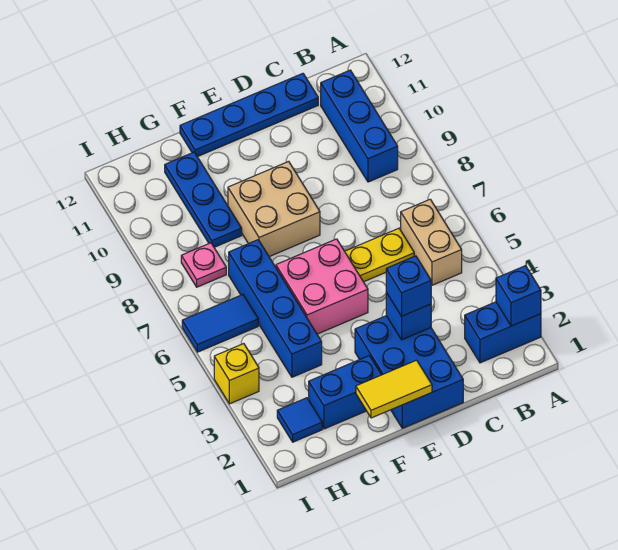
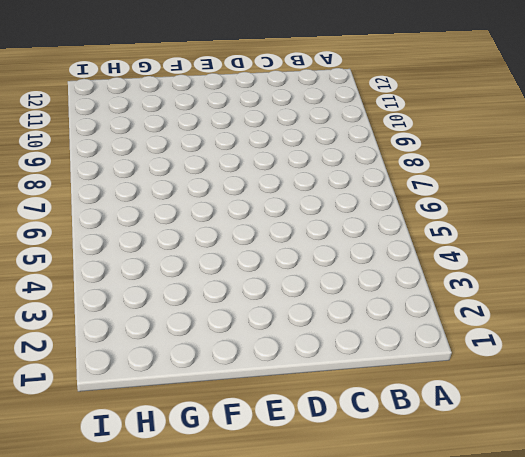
none -> blue 1x2 brick [465,302,541,363]
none -> tan 1x2 brick [401,199,462,285]
none -> blue 1x3 brick [321,70,398,182]

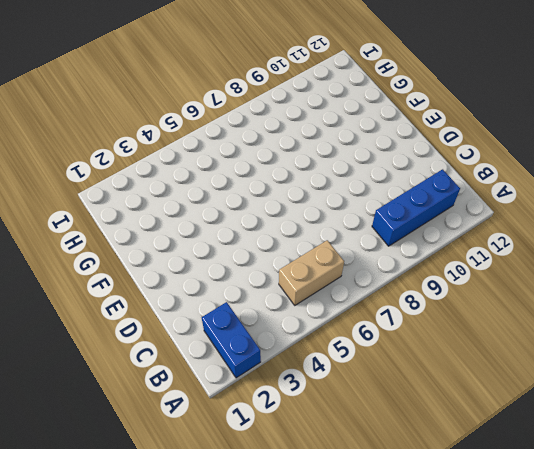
none -> yellow 1x2 plate [345,228,414,282]
none -> blue 1x4 plate [180,73,318,157]
none -> blue 2x3 brick [355,316,463,428]

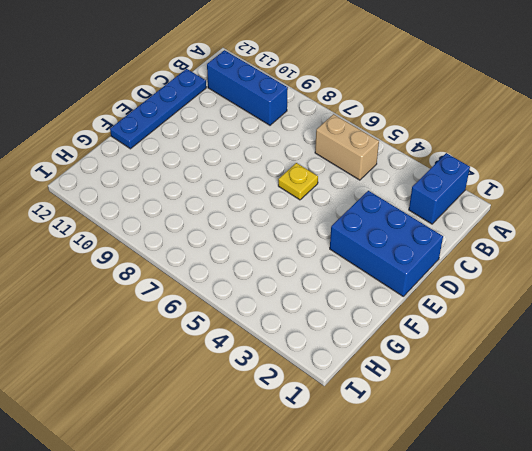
yellow 1x1 plate [278,163,318,200] -> yellow 1x2 plate [345,228,414,282]
none -> pink 2x2 brick [276,239,368,334]
none -> tan 2x2 brick [228,161,320,257]
none -> blue 1x2 brick [309,356,381,429]

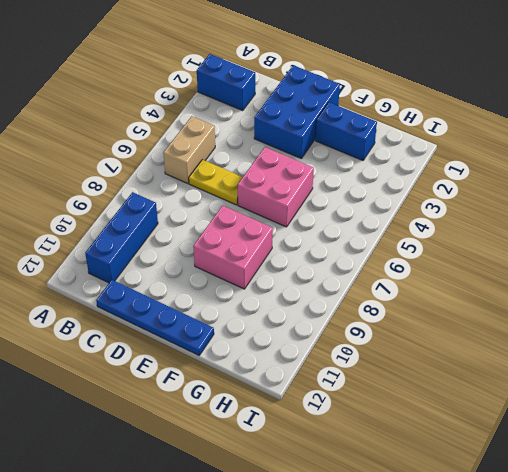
pink 2x2 brick [193,206,273,289] -> tan 2x2 brick [228,161,320,257]
none -> blue 1x4 brick [229,240,322,377]
none -> blue 1x3 plate [165,152,242,247]
none -> blue 1x1 tile [277,398,322,442]

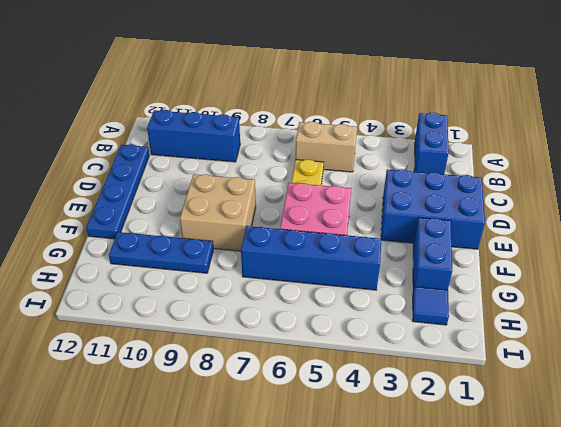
none -> blue 1x2 tile [182,295,258,352]
none -> pink 1x1 plate [181,243,226,287]
none -> yellow 1x1 brick [214,344,259,404]

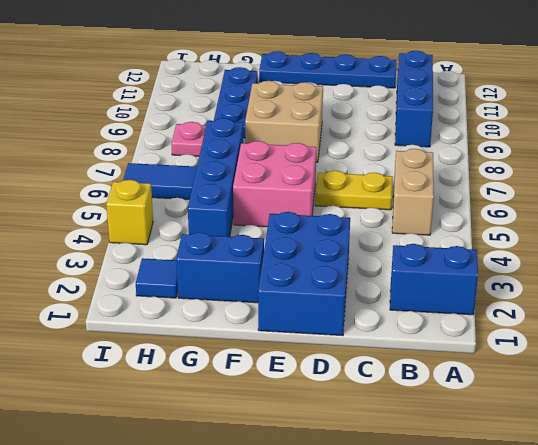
none -> blue 1x1 brick [496,266,541,326]
none -> blue 1x1 brick [386,292,431,340]
none -> yellow 1x2 tile [356,360,432,418]

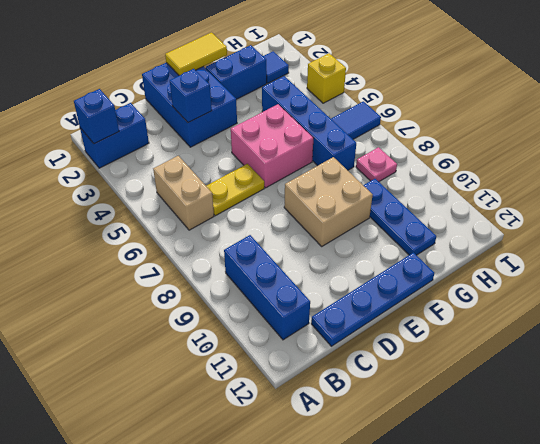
none -> blue 1x1 brick [386,256,431,316]

